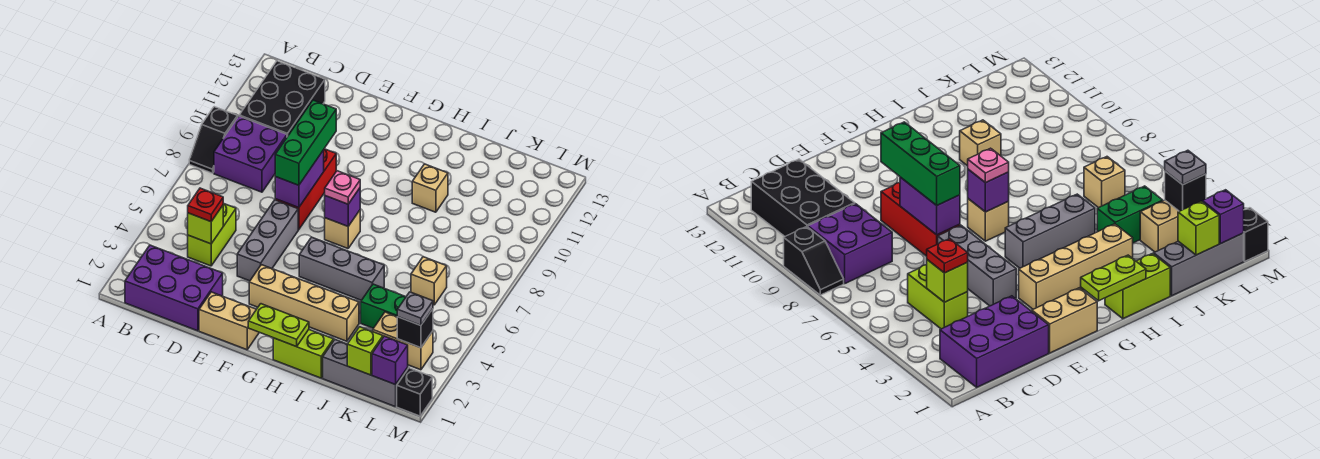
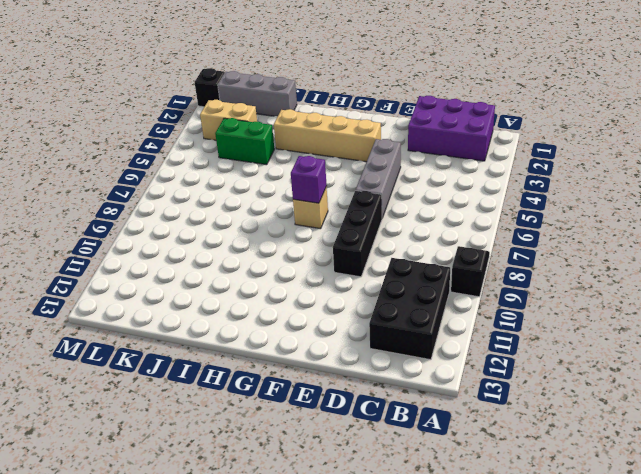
black 1x3 brick [333,190,382,277] -> red 1x3 brick [275,149,336,230]
none -> purple 2x2 brick [214,116,287,192]
none -> lime 1x2 brick [188,203,236,266]
none -> tan 1x2 brick [199,292,259,350]

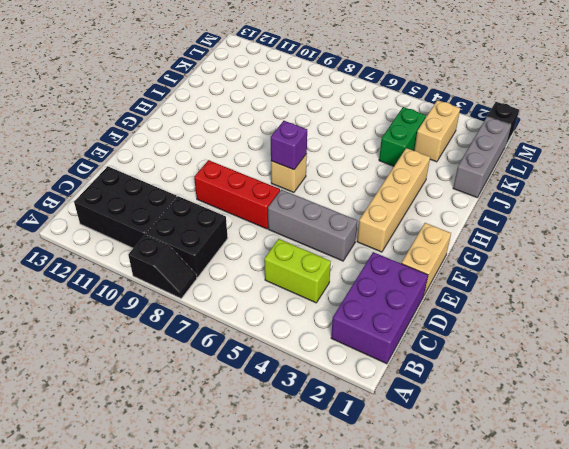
black 2x2 brick [146,196,228,277] -> purple 2x2 brick [214,116,287,192]
none -> grey 1x3 brick [299,237,384,300]
none -> lime 1x2 brick [273,330,334,378]
none -> tan 1x1 brick [412,164,448,212]

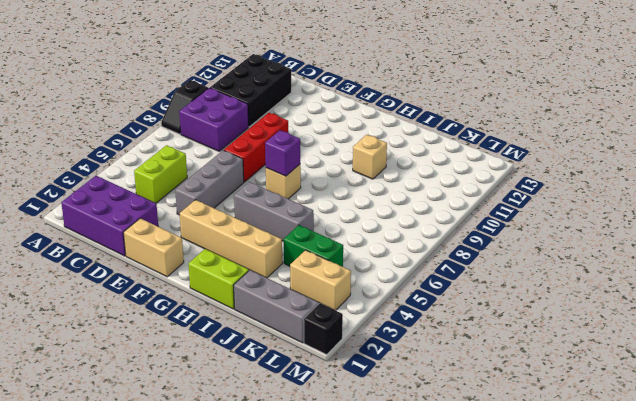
none -> tan 1x1 brick [411,257,447,305]
none -> lime 1x1 brick [188,206,223,244]
none -> purple 1x2 brick [275,150,324,208]

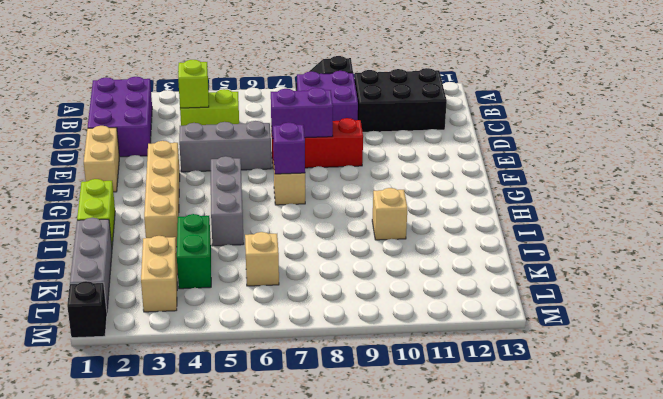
none -> lime 1x2 plate [248,304,309,347]
none -> lime 1x1 brick [347,327,383,375]
none -> purple 1x1 brick [372,336,408,385]

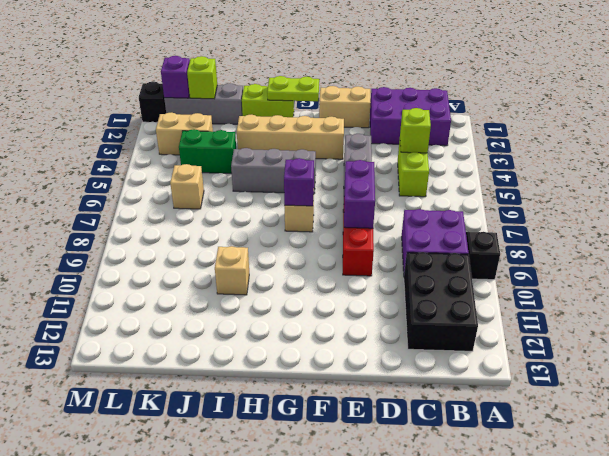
none -> black 1x1 brick [397,309,433,348]
none -> red 1x1 plate [188,188,223,222]
none -> green 1x3 brick [275,100,336,185]

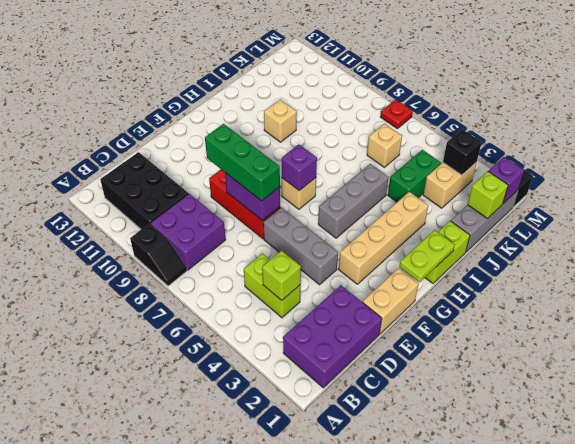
red 1x1 plate [380,100,413,129] -> red 1x1 plate moved to [188,188,223,222]
none -> pink 1x1 plate [325,171,360,204]
none -> grey 1x1 plate [397,292,433,325]

